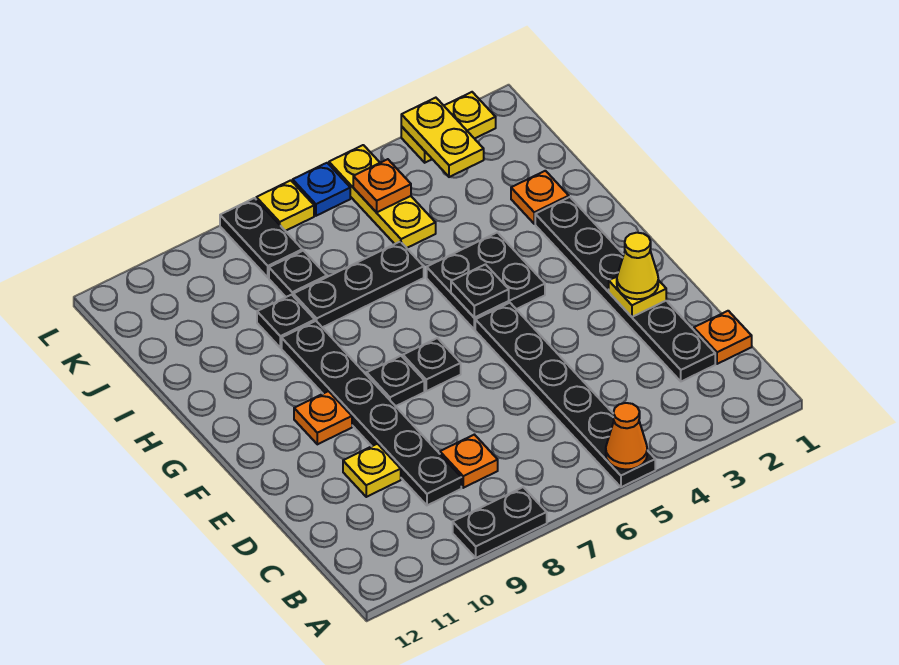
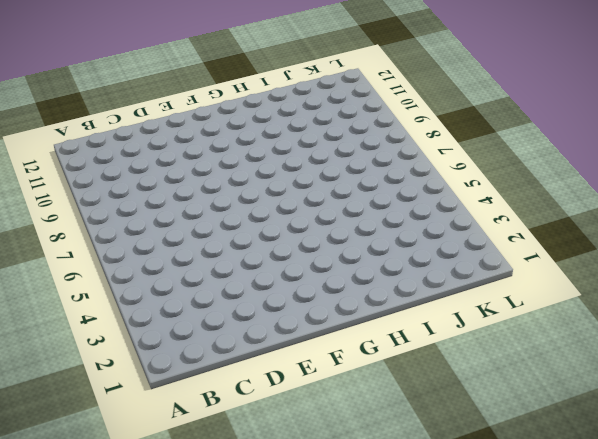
none -> black 1x6 plate [475,303,655,487]
none -> black 1x2 plate [453,487,547,558]
none -> orange 1x1 plate [694,311,752,364]

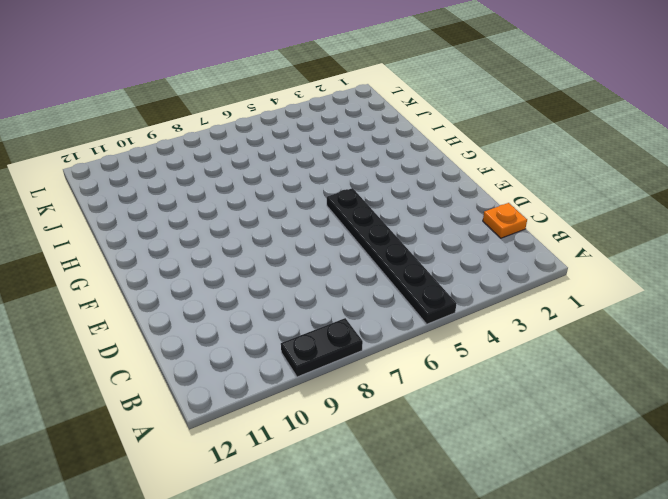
none -> black 1x6 plate [535,197,715,381]
none -> orange 1x1 plate [440,435,498,488]
none -> black 1x6 plate [282,321,461,505]

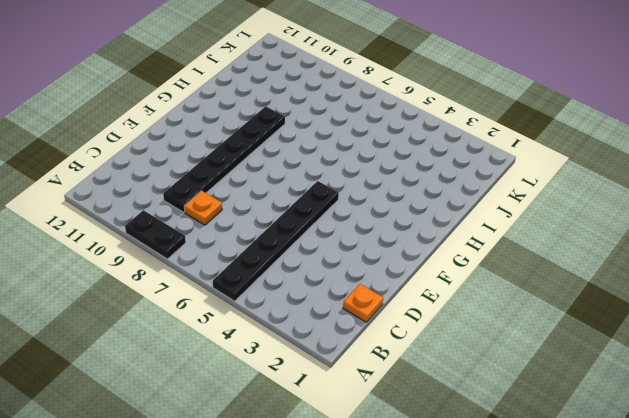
none -> black 1x6 plate [535,197,715,381]
none -> yellow 1x1 plate [343,444,401,497]
none -> black 1x1 plate [403,338,461,391]

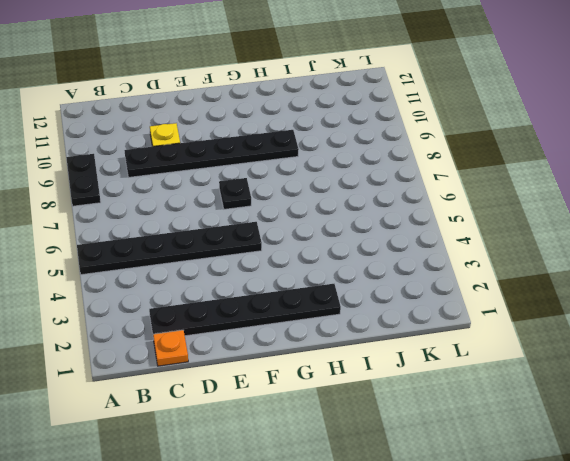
none -> orange 1x1 plate [440,435,498,488]
none -> black 1x1 plate [367,356,424,406]
none -> orange 1x1 plate [294,391,352,444]

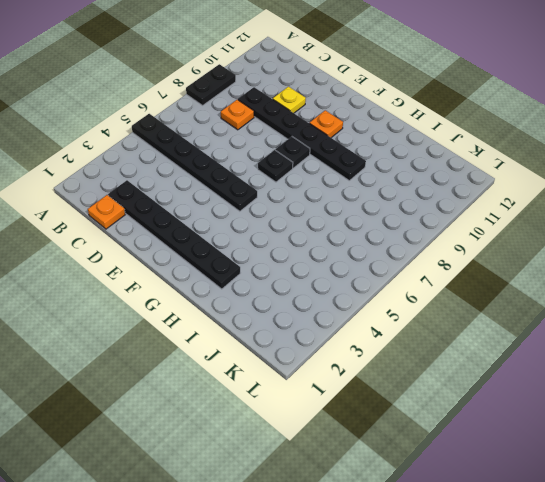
none -> black 2x2 plate [427,232,545,330]
none -> orange 1x1 plate [511,171,569,224]
none -> black 1x3 plate [293,242,424,327]

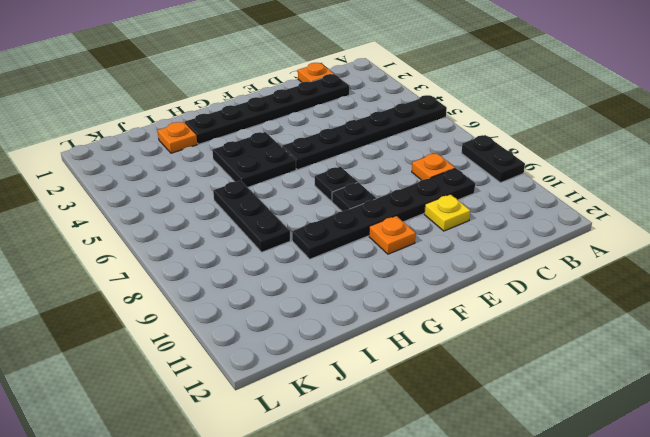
none -> black 1x1 plate [257,295,315,348]
none -> yellow 1x3 plate [329,145,436,248]
none -> black 1x1 plate [269,251,327,297]

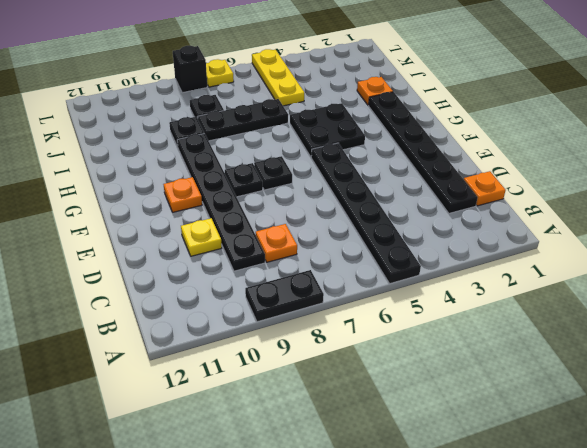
black 1x1 brick [173,46,207,93] -> black 1x2 plate [220,198,302,277]
none -> yellow 1x2 plate [401,92,496,163]
none -> blue 1x1 plate [293,163,350,216]
none -> orange 1x1 cone [606,403,647,470]

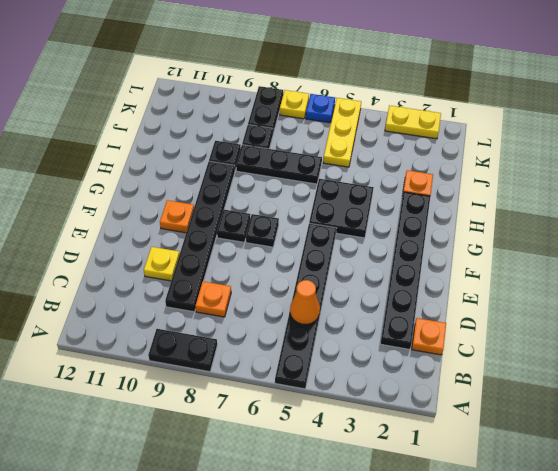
orange 1x1 cone [290,280,320,324] -> orange 1x1 cone moved to [606,403,647,470]
none -> yellow 1x1 plate [609,277,666,317]
none -> black 1x1 plate [451,264,509,317]
none -> yellow 1x2 plate [401,98,484,177]

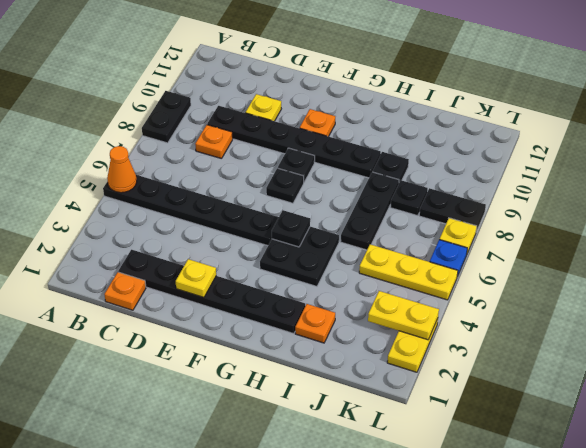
none -> orange 1x1 plate [353,159,411,212]
none -> yellow 1x1 cone [617,233,658,299]

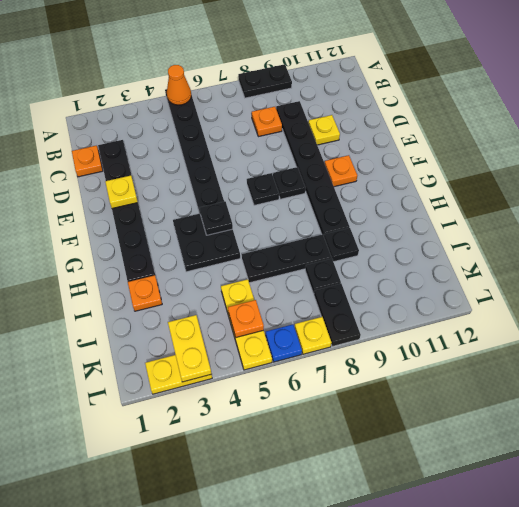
none -> yellow 1x1 cone [617,233,658,299]

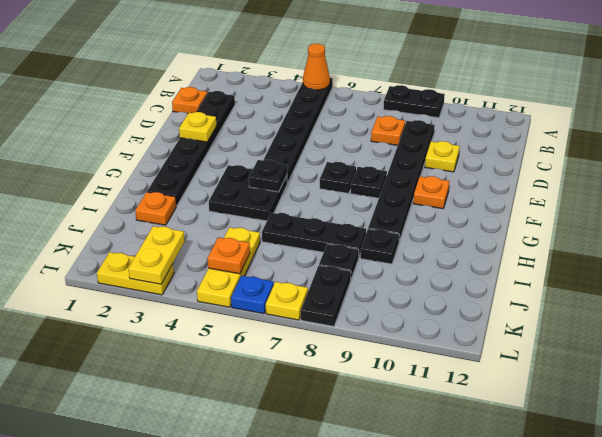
none -> yellow 1x1 cone [617,233,658,299]

